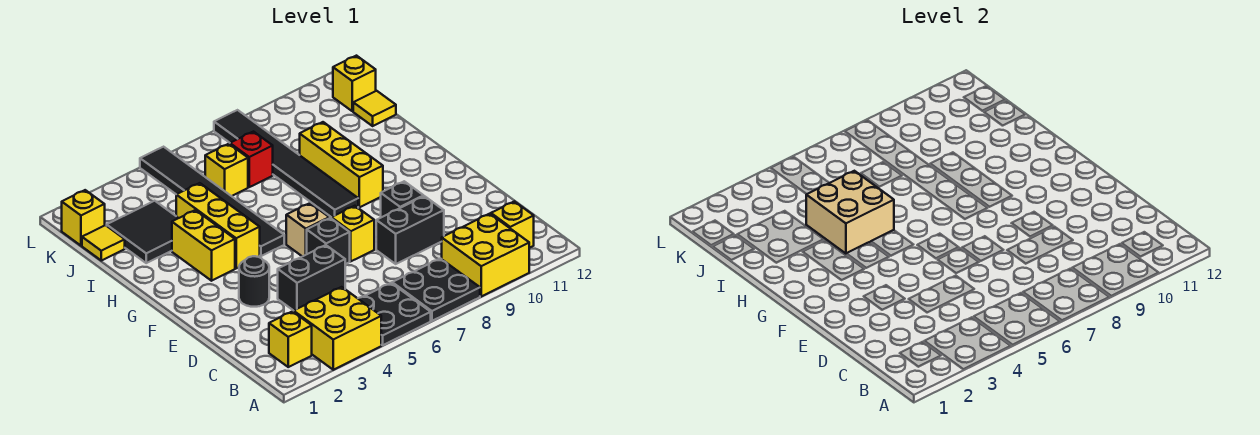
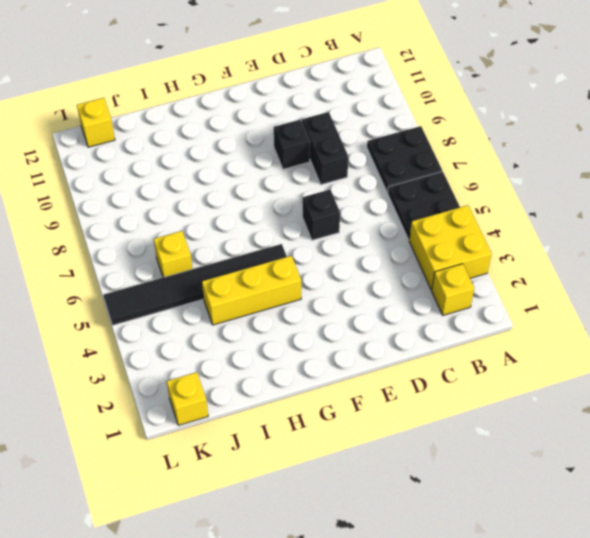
none -> yellow 2x2 brick [442,214,529,296]
none -> yellow 1x1 brick [491,201,534,248]
none -> black 1x2 brick [278,245,345,311]

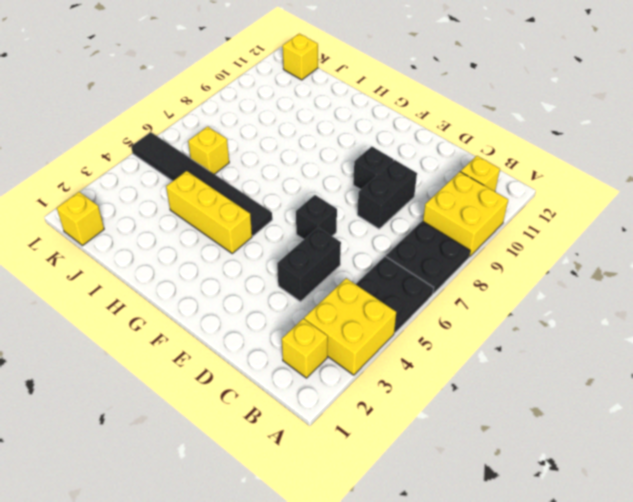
none -> black 1x1 round brick [239,256,269,307]
none -> yellow 1x1 brick [331,206,374,261]
none -> tan 1x1 brick [286,203,329,257]

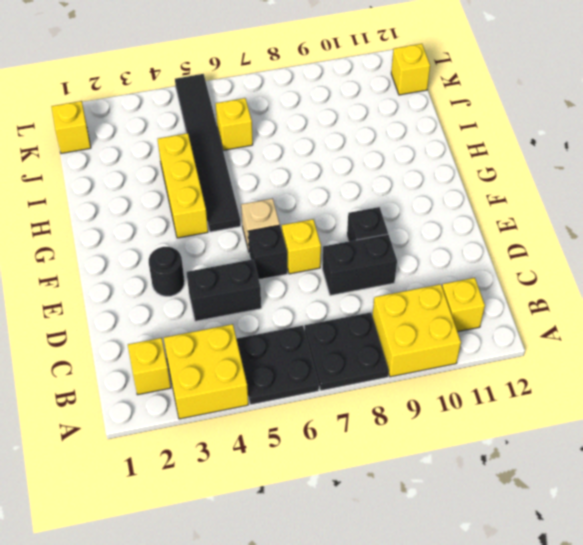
none -> yellow 1x2 brick [172,210,235,281]
none -> black 1x6 tile [214,110,358,217]
none -> yellow 1x3 brick [300,122,383,207]

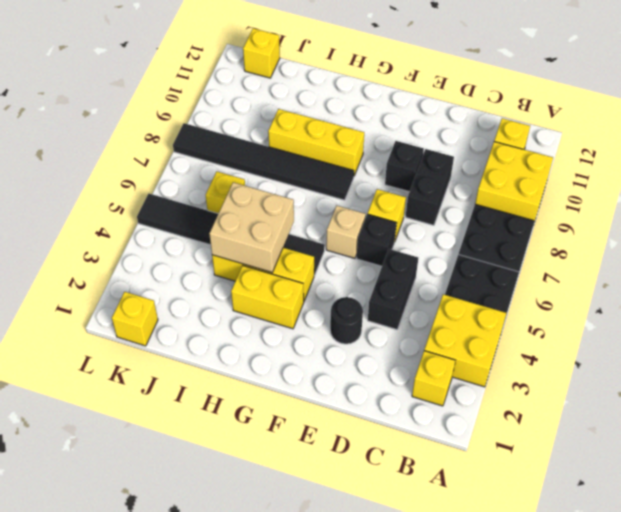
none -> black 2x2 tile [107,201,178,263]
none -> yellow 1x1 tile [82,225,125,261]
none -> red 1x1 brick [230,132,273,187]

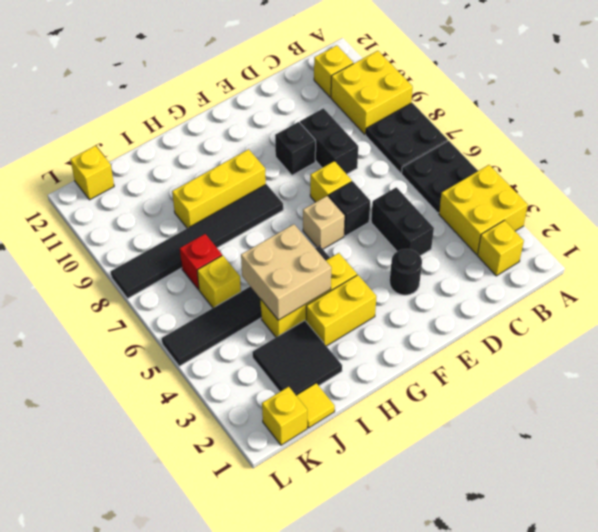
none -> yellow 1x1 tile [353,91,396,126]

